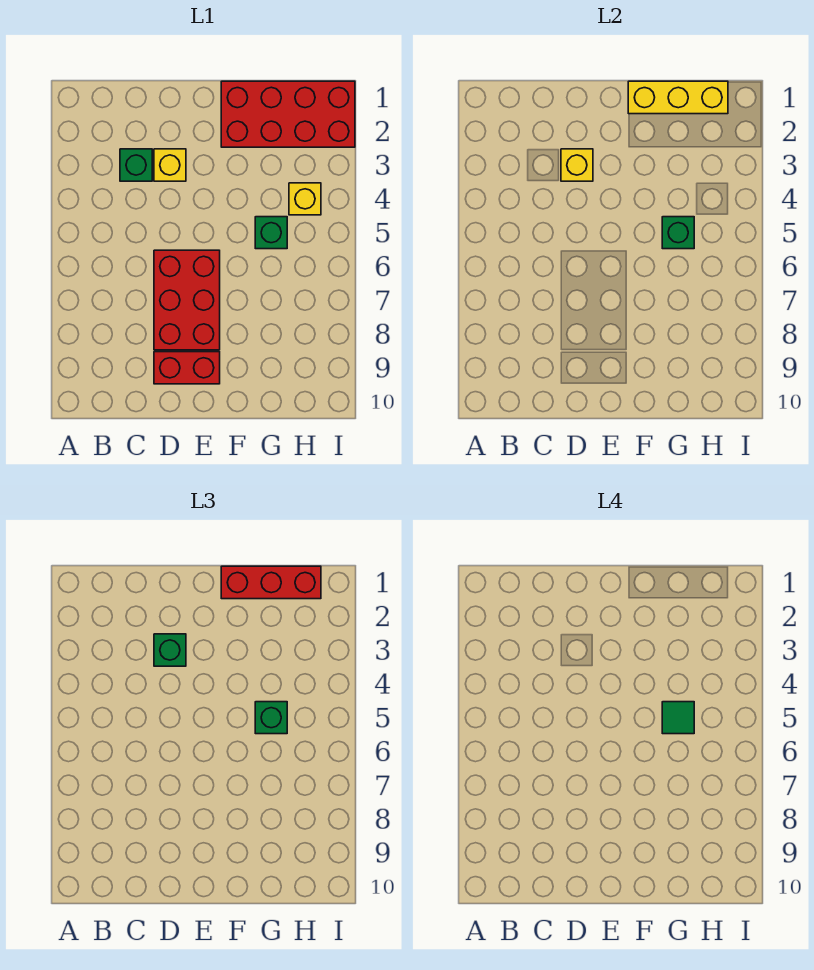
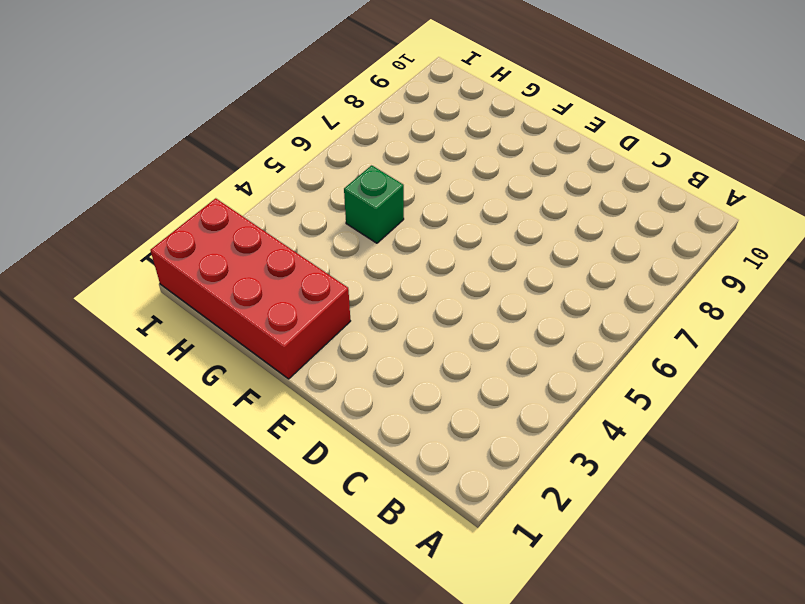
none -> green 1x1 brick [120,149,152,181]
none -> yellow 1x1 brick [154,149,186,181]
none -> red 2x3 brick [154,250,220,350]

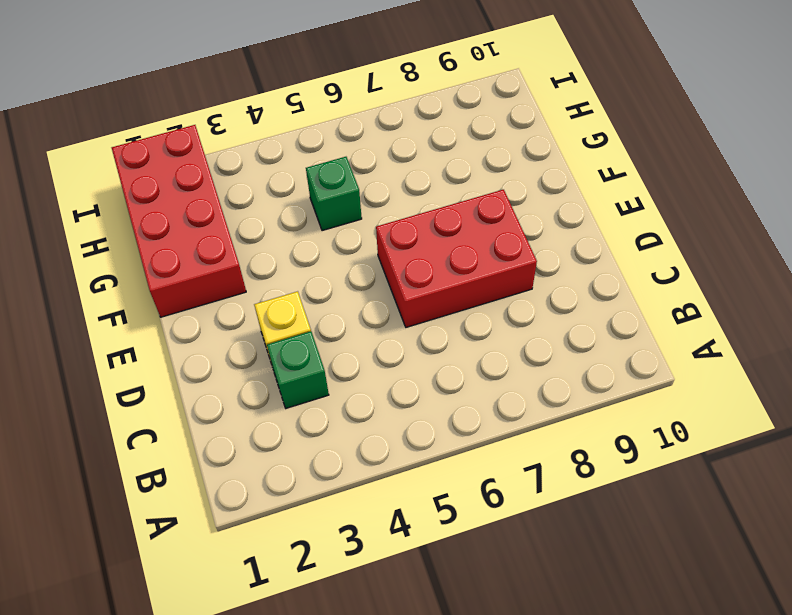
none -> red 1x2 brick [154,352,220,384]
none -> yellow 1x1 brick [289,183,321,215]
none -> yellow 1x1 brick [561,149,593,181]

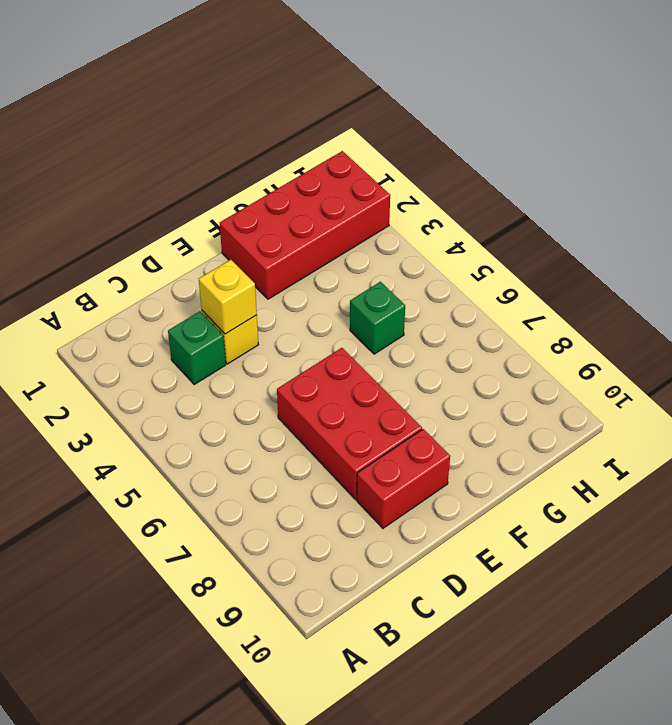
none -> yellow 1x1 brick [289,183,321,215]
none -> yellow 1x3 brick [628,81,728,114]
none -> green 1x1 brick [662,217,694,249]

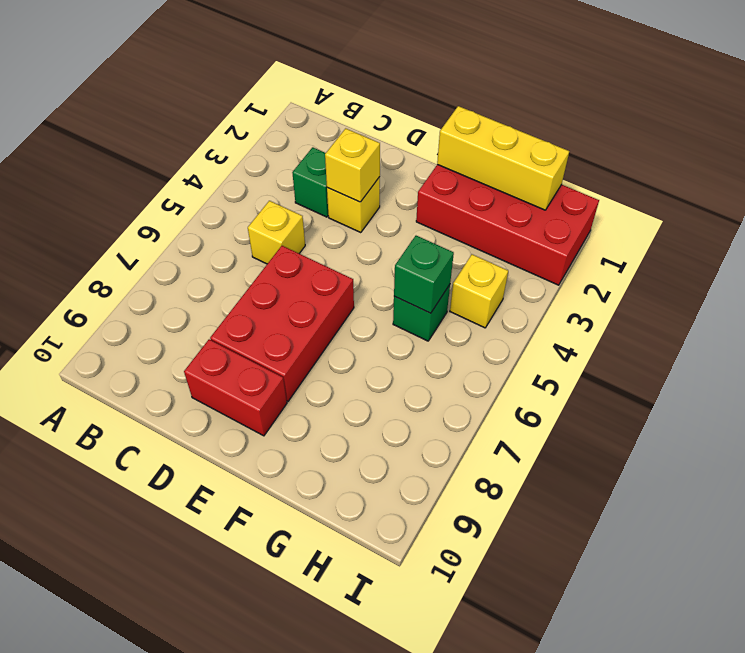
yellow 1x1 brick [248,201,305,264] -> none
none -> green 1x1 brick [154,634,186,666]
none -> red 1x3 brick [221,566,321,599]
none -> green 1x1 brick [255,702,287,734]

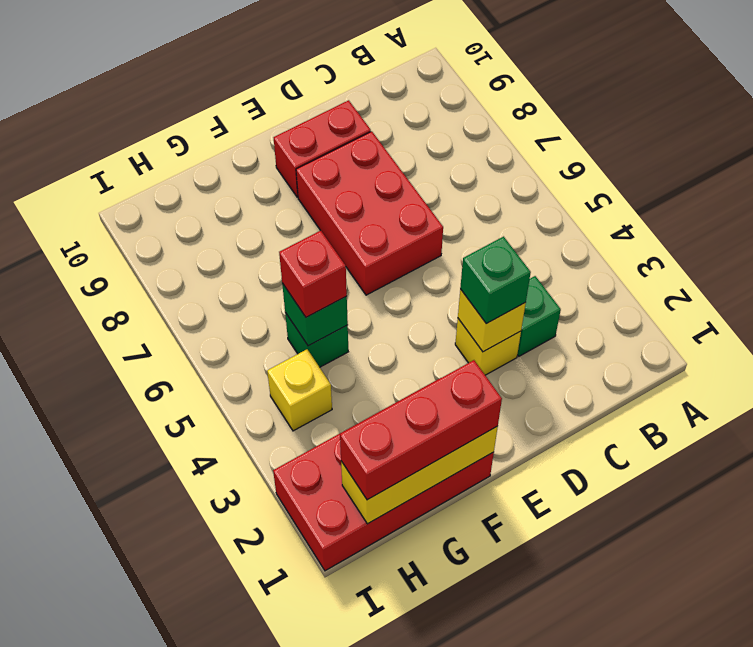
red 1x1 brick [279,230,347,317] -> green 1x1 brick [255,702,287,734]
none -> green 1x1 tile [662,702,694,734]

